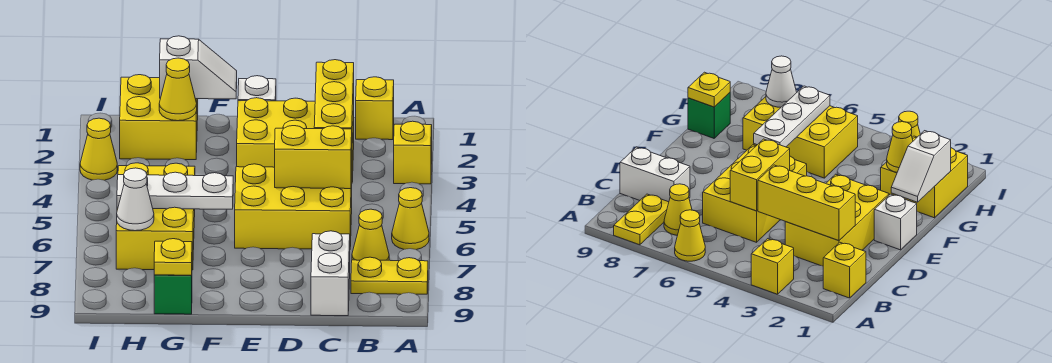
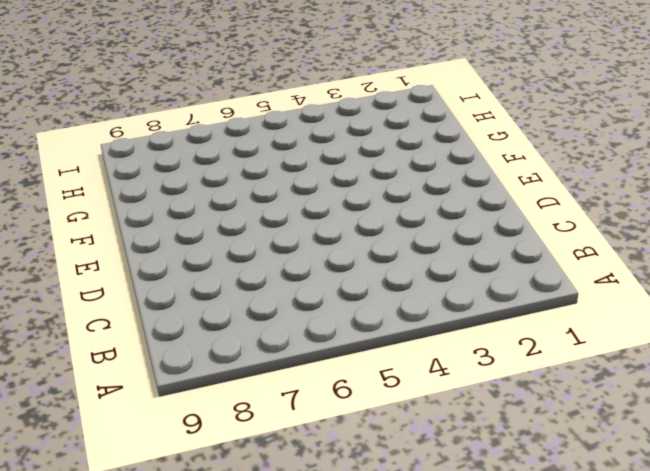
none -> yellow 1x1 brick [394,121,432,184]
none -> yellow 1x1 cone [392,188,429,250]
none -> yellow 1x2 plate [351,257,428,294]

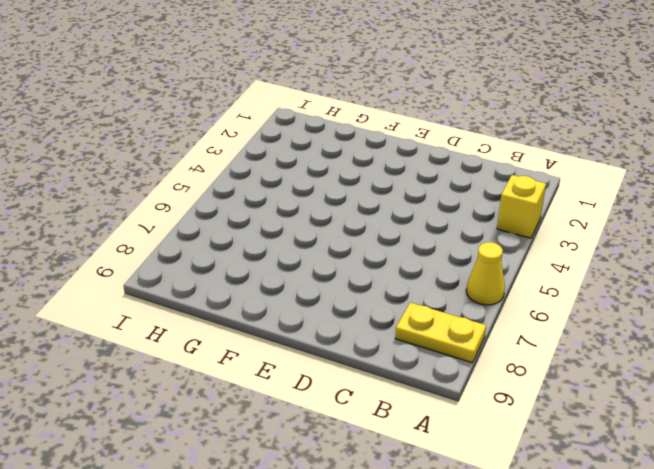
none -> yellow 1x1 brick [356,77,394,140]
none -> yellow 1x1 cone [352,209,389,260]
none -> yellow 2x3 brick [237,98,354,182]

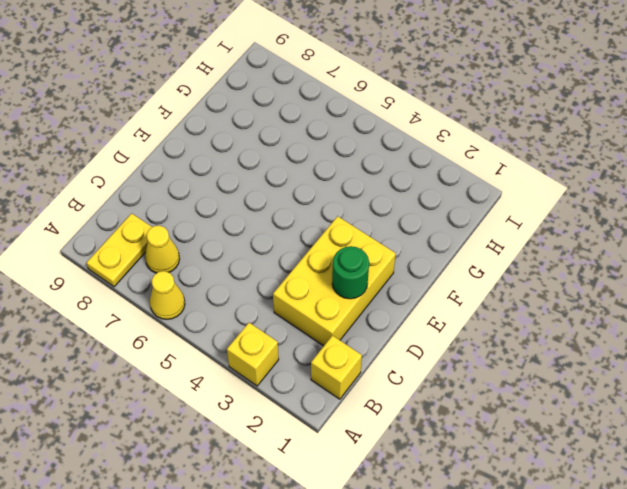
green 1x1 round brick [332,246,369,299] -> none
none -> yellow 2x3 brick [235,164,352,249]
none -> white 1x2 brick [311,231,350,316]
none -> white 1x1 brick [238,76,276,101]

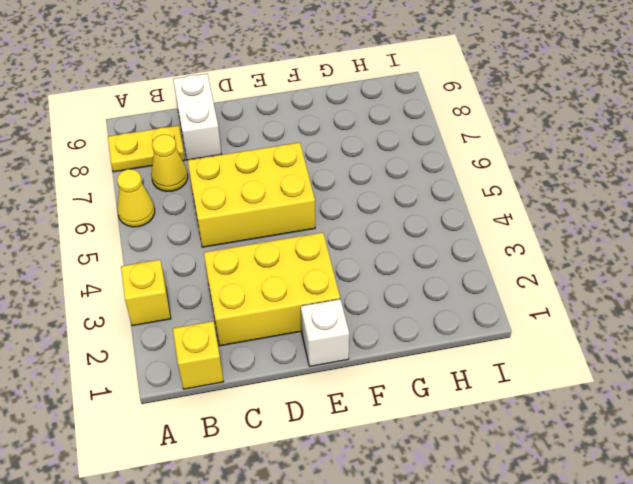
none -> yellow 2x2 brick [120,75,198,160]
none -> yellow 2x3 brick [116,163,195,270]
none -> green 1x1 brick [154,275,192,314]

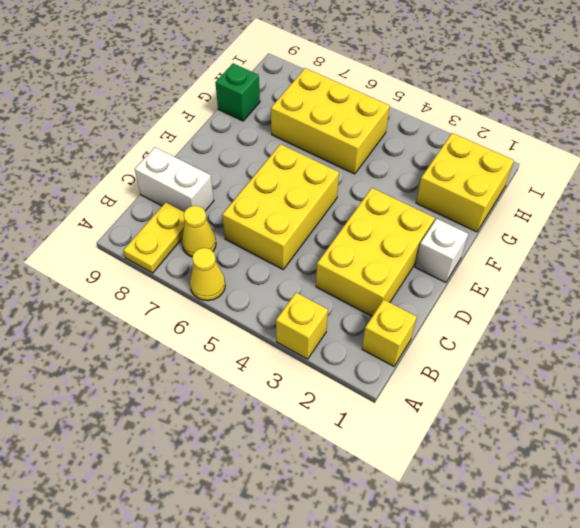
none -> yellow 1x1 cone [80,118,117,180]
none -> yellow 1x3 brick [314,60,354,143]
none -> yellow 1x2 brick [275,126,352,189]

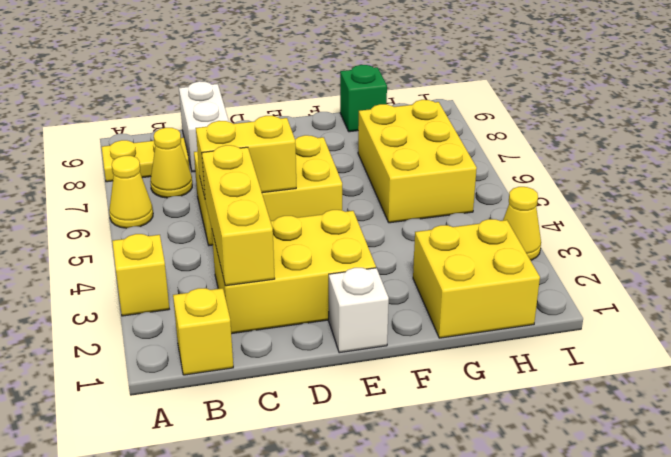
none -> white 1x2 slope [160,36,237,99]
none -> white 1x3 plate [117,172,233,210]
none -> yellow 1x1 cone [159,58,197,121]

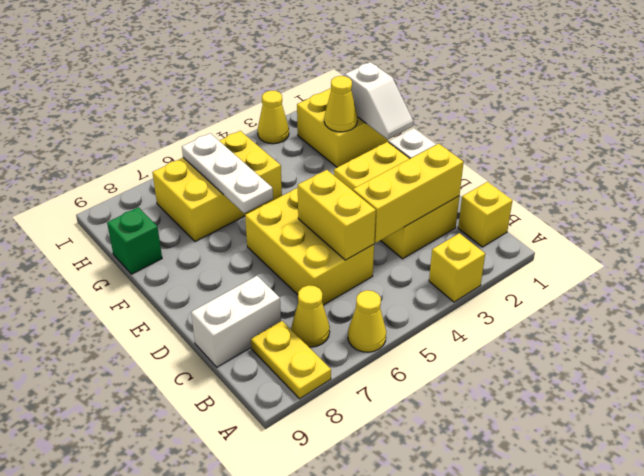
none -> yellow 1x1 plate [154,239,192,275]
none -> white 1x1 cone [117,168,154,231]

